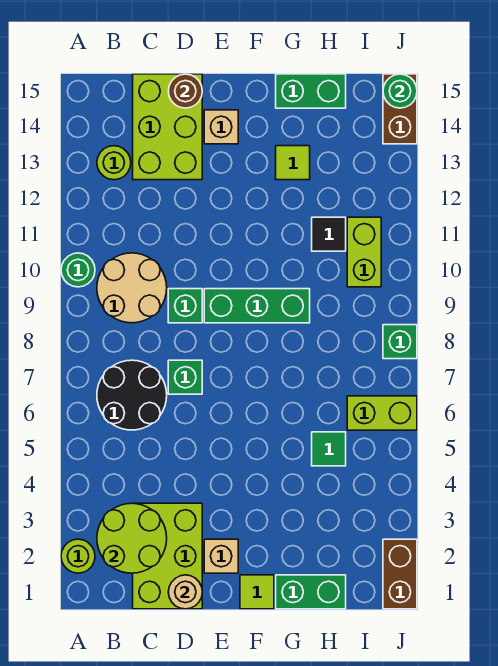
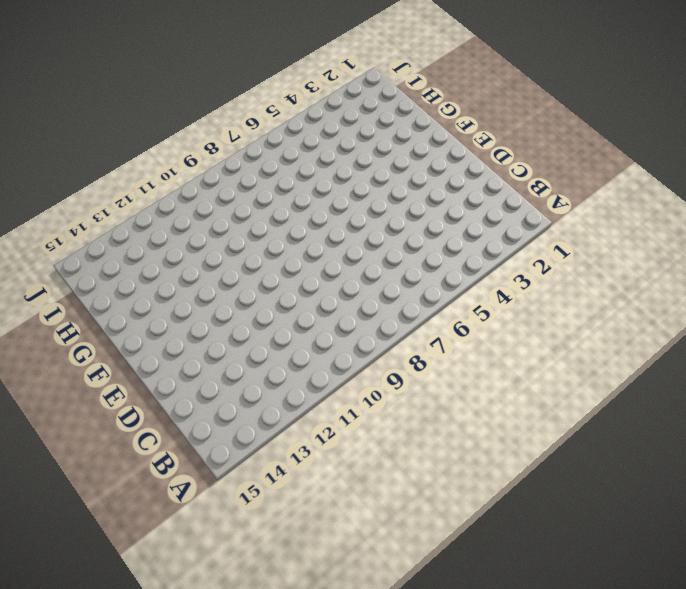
none -> lime 1x1 round brick [61,539,95,573]
none -> green 1x1 round brick [61,253,95,287]
none -> black 2x2 round brick [97,360,167,430]

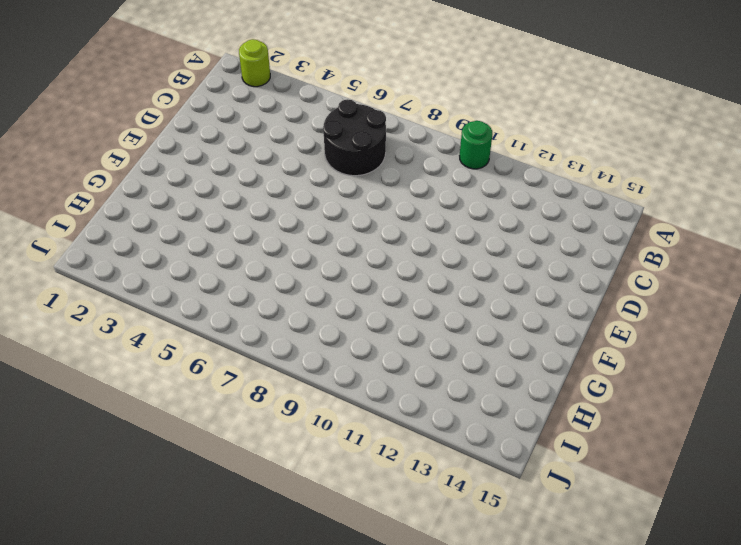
none -> tan 2x2 round brick [97,253,167,323]
none -> lime 1x1 round brick [97,146,131,180]
none -> lime 2x3 brick [133,503,202,609]

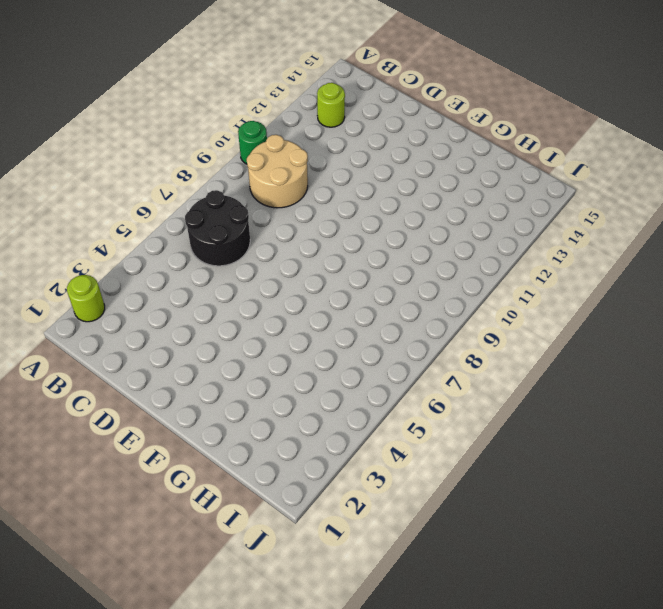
none -> lime 2x3 brick [133,503,202,609]
none -> lime 2x3 brick [133,74,202,180]
none -> green 1x1 brick [168,360,202,394]

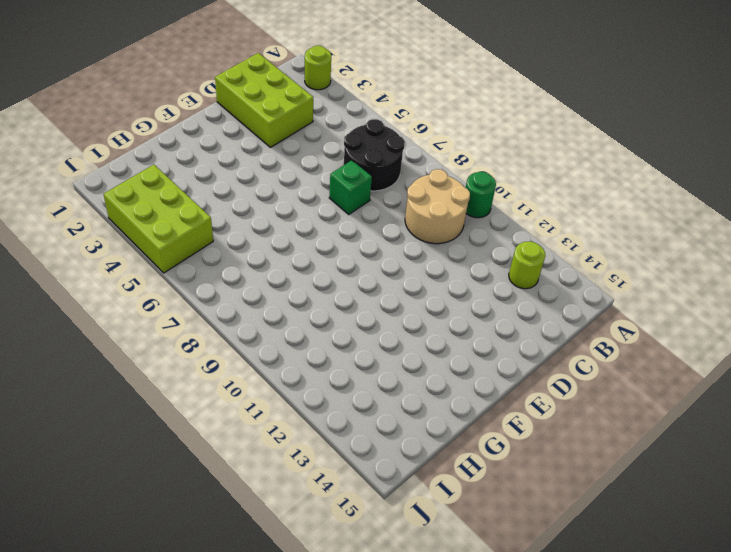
lime 2x3 brick [103,165,213,273] -> lime 2x3 brick moved to [133,74,202,180]
none -> green 1x1 brick [168,289,202,323]
none -> tan 1x1 brick [204,539,238,573]
none -> green 1x3 brick [204,289,310,323]

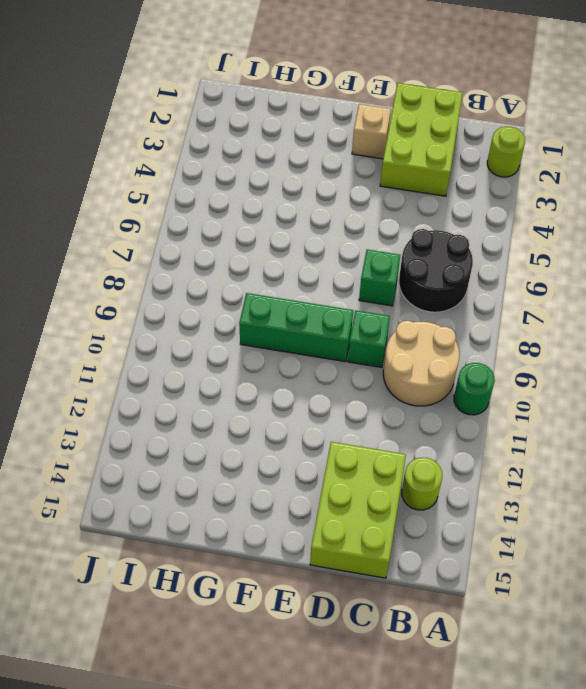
none -> tan 1x1 brick [204,110,238,144]
none -> lime 1x1 tile [240,575,274,609]
none -> green 1x2 brick [276,575,346,609]

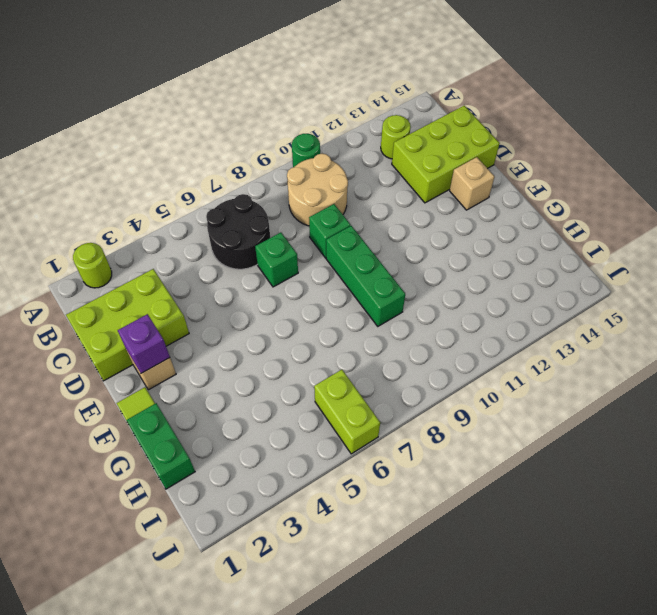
purple 1x1 brick [118,314,170,373] -> none
none -> lime 1x1 tile [276,146,310,180]
none -> green 1x2 brick [276,74,346,108]
none -> green 1x1 tile [312,432,346,466]

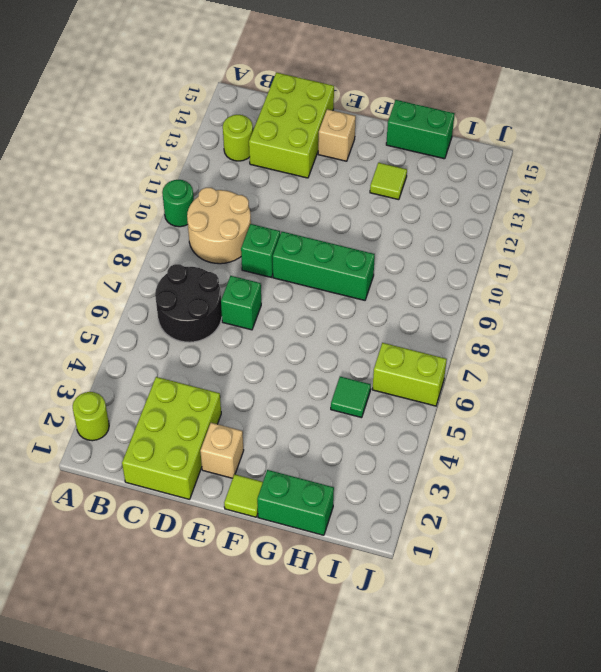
none -> black 1x1 tile [312,217,346,251]
none -> lime 1x2 brick [347,217,381,287]
none -> brown 1x2 brick [383,539,417,609]

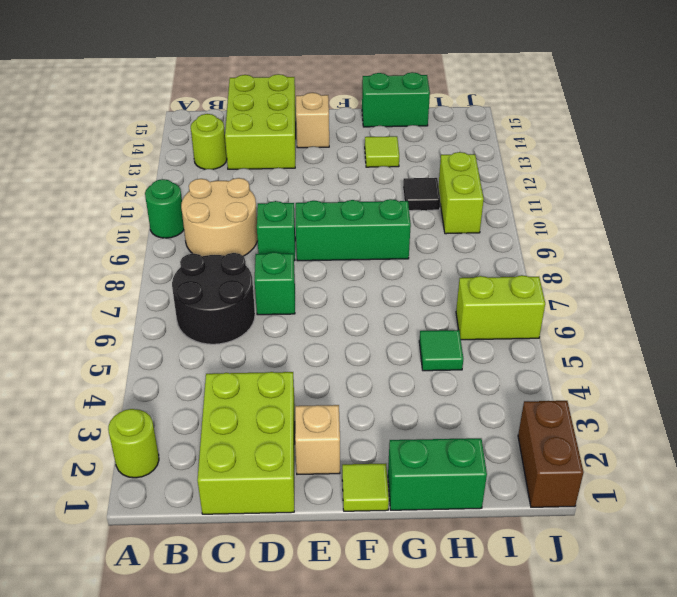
none -> green 1x1 brick [383,325,417,359]
none -> brown 1x2 brick [383,74,417,144]
none -> lime 2x2 round brick [97,503,167,573]

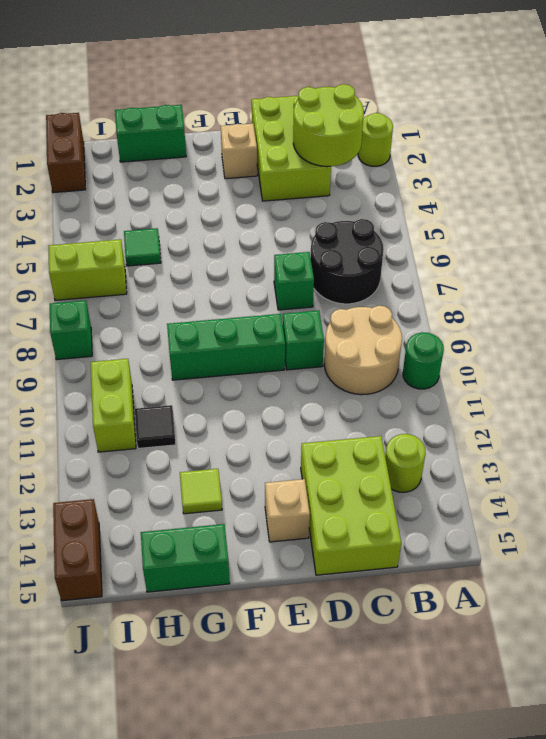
none -> lime 1x1 tile [240,575,274,609]
none -> tan 1x1 round brick [168,575,202,609]
none -> brown 1x1 round brick [168,74,202,108]

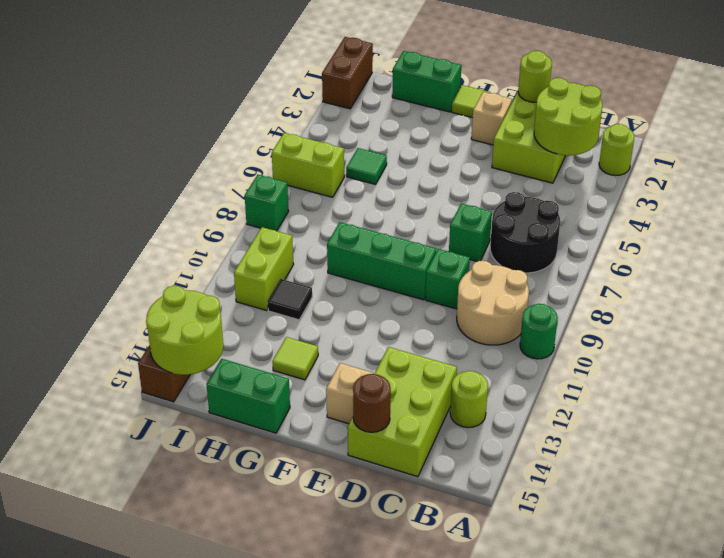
lime 1x1 round brick [518,51,552,102] -> tan 1x1 round brick [168,575,202,609]
lime 2x2 round brick [146,286,223,375] -> green 1x1 round brick [383,74,417,108]

